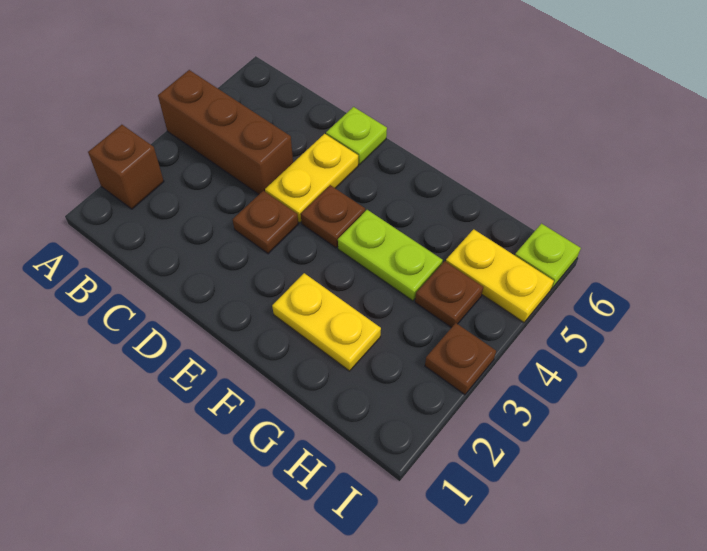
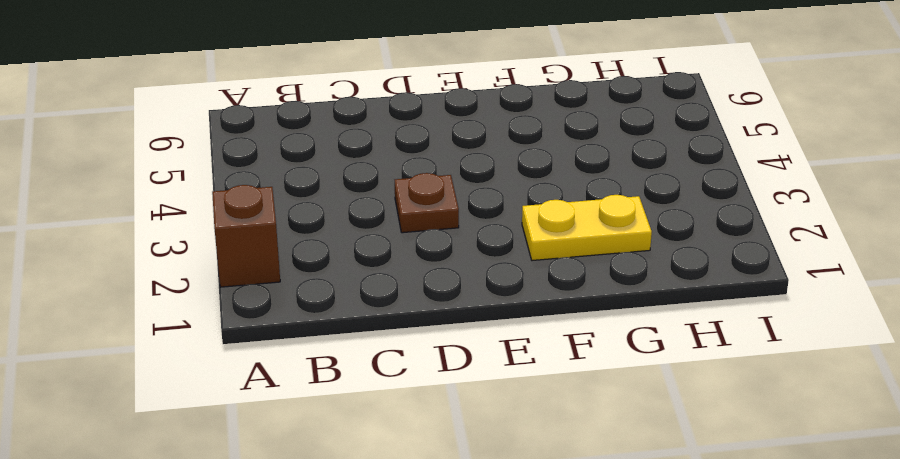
none -> brown 1x3 brick [158,70,293,194]
none -> yellow 1x2 plate [265,134,358,223]
none -> lime 1x1 plate [326,107,387,165]

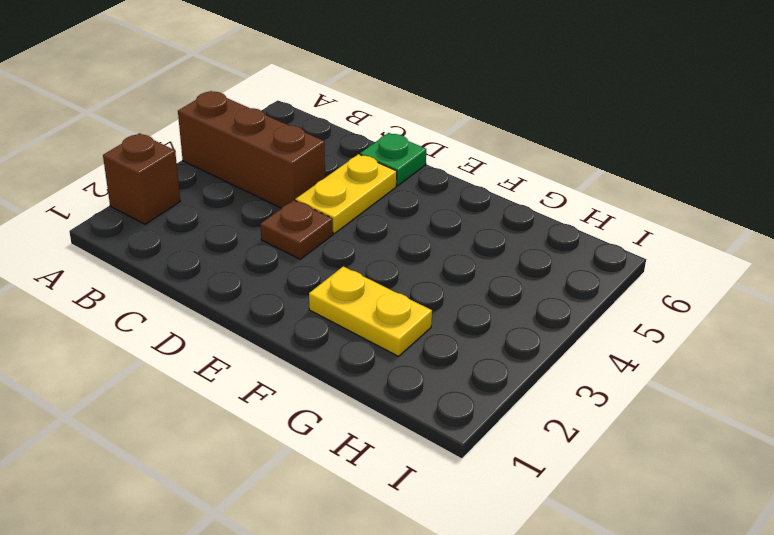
green 1x1 plate [360,133,426,186] -> lime 1x1 plate [326,107,387,165]
none -> brown 1x1 plate [301,185,365,248]
none -> lime 1x2 plate [338,210,443,301]
none -> brown 1x1 plate [415,261,483,328]

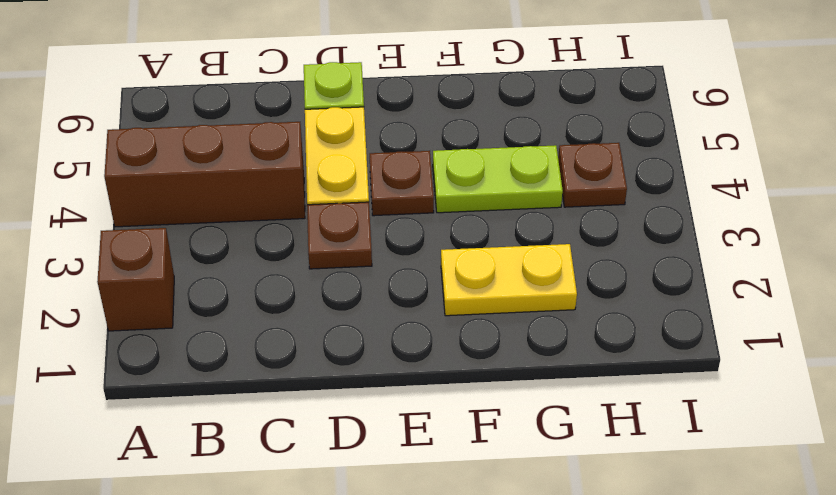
none -> yellow 1x2 plate [446,229,554,322]
none -> brown 1x1 plate [425,323,496,395]
none -> lime 1x1 plate [515,224,581,289]

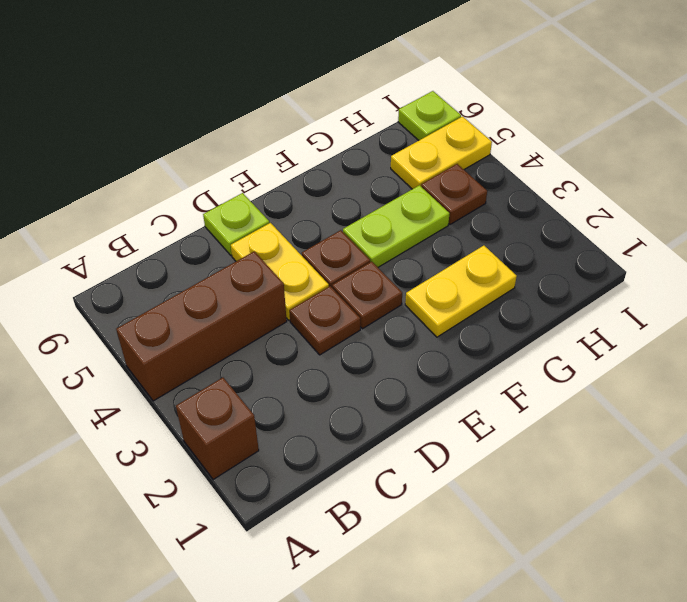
brown 1x1 plate [332,262,402,329] -> brown 1x1 plate moved to [425,323,496,395]

